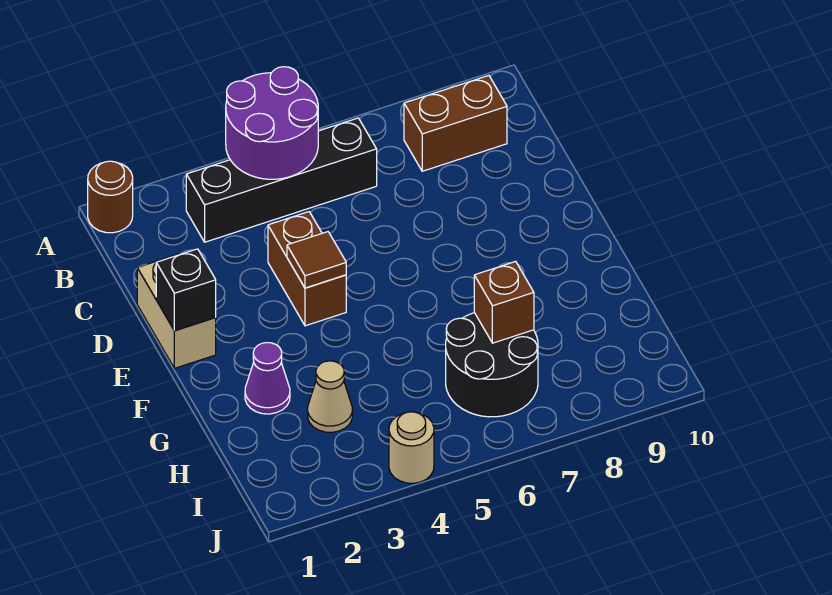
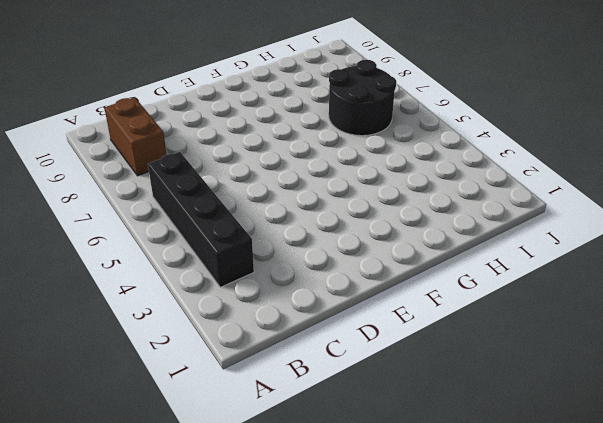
none -> brown 1x1 round brick [88,161,133,233]
none -> tan 1x2 brick [137,254,216,368]
none -> brown 1x2 brick [268,212,346,326]

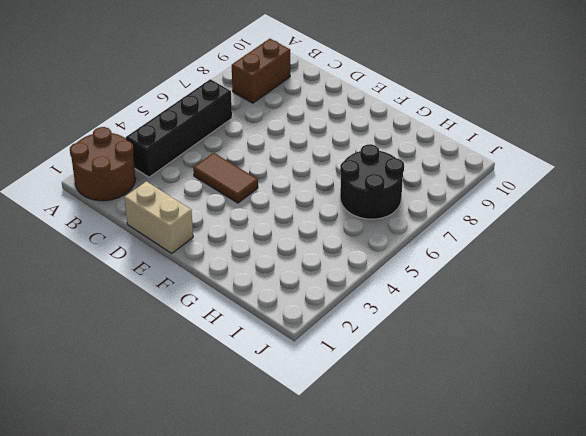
brown 2x2 round brick [70,127,136,201] -> brown 1x1 round brick [88,161,133,233]
brown 1x2 tile [193,153,258,203] -> brown 1x2 brick [268,212,346,326]
none -> purple 1x1 cone [245,343,290,414]
none -> tan 1x1 cone [308,361,353,432]
none -> tan 1x1 round brick [389,412,434,483]

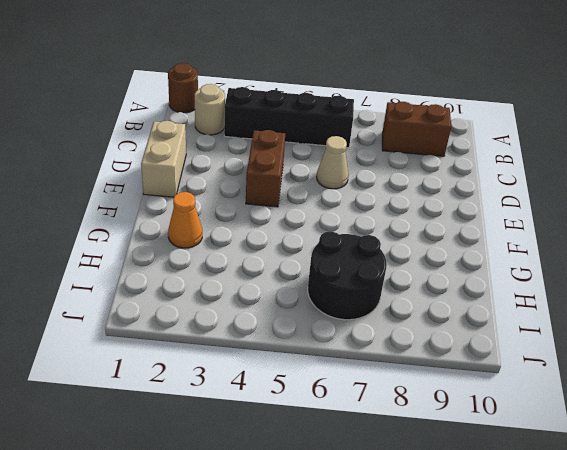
tan 1x1 round brick [195,84,225,135] -> tan 1x1 round brick moved to [389,412,434,483]
tan 1x1 cone [317,136,349,189] -> tan 1x1 cone moved to [308,361,353,432]
orange 1x1 cone [168,192,202,248] -> purple 1x1 cone [245,343,290,414]
none -> purple 2x2 round brick [226,67,318,179]
none -> black 1x1 brick [156,249,216,331]
none -> brown 1x1 tile [287,232,346,288]

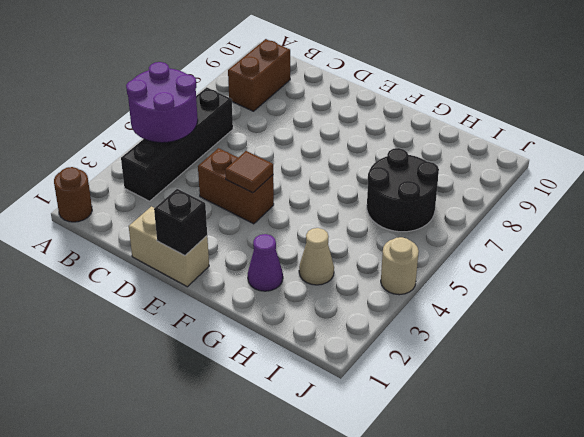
none -> brown 1x1 brick [474,261,534,343]

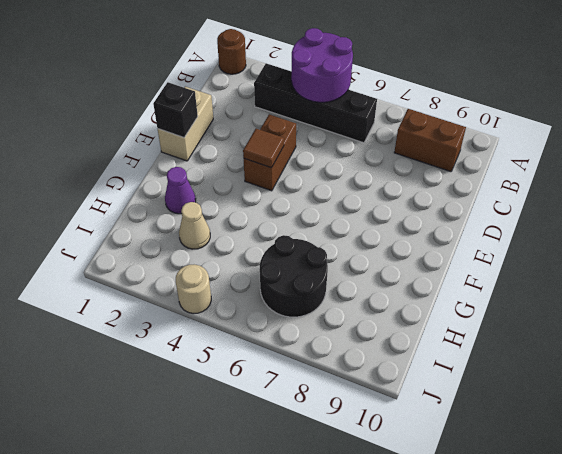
none -> brown 1x1 brick [474,261,534,343]

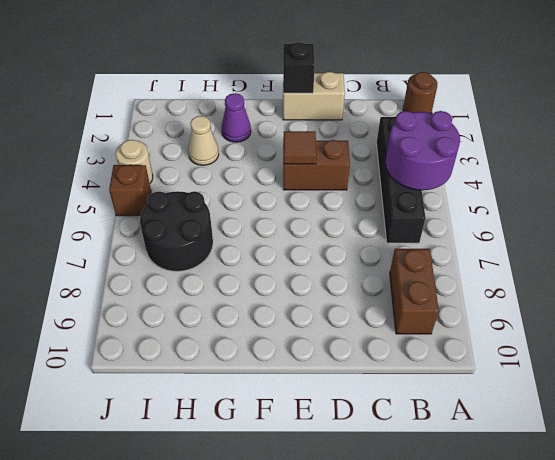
brown 1x1 brick [109,165,151,216] -> brown 1x1 brick moved to [474,261,534,343]

